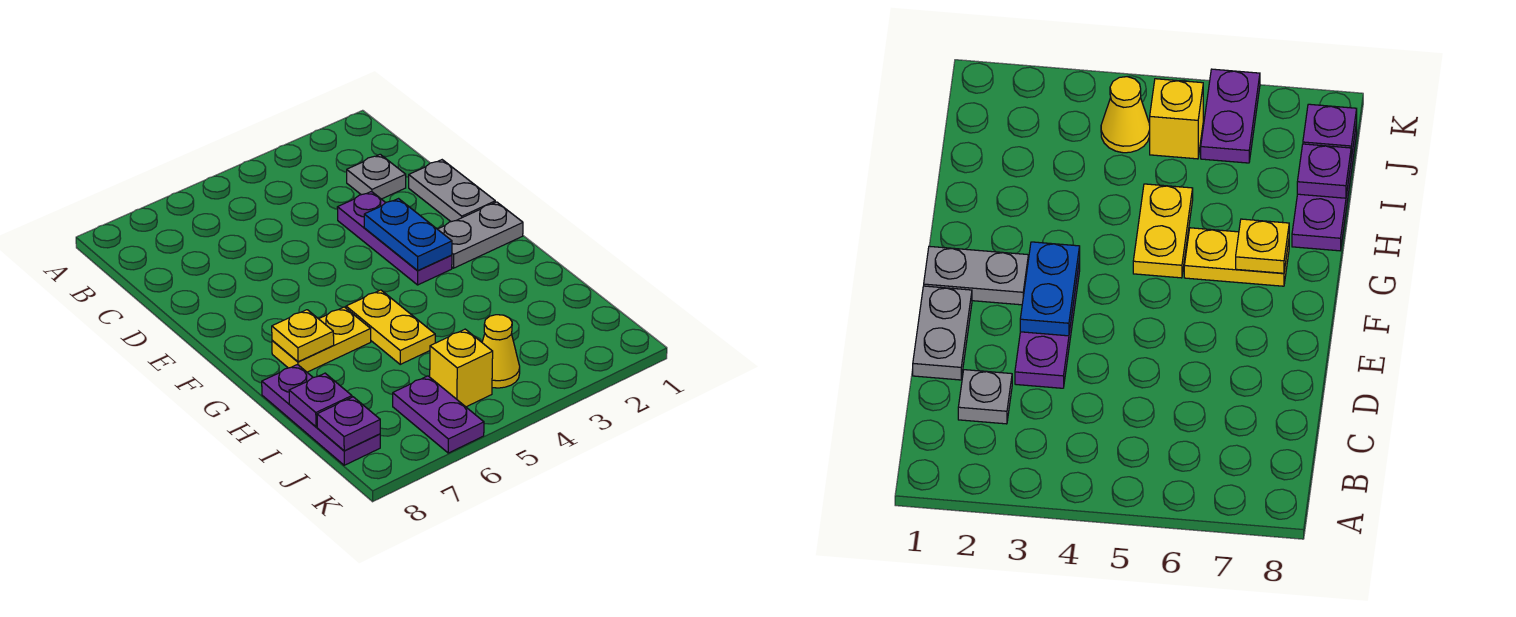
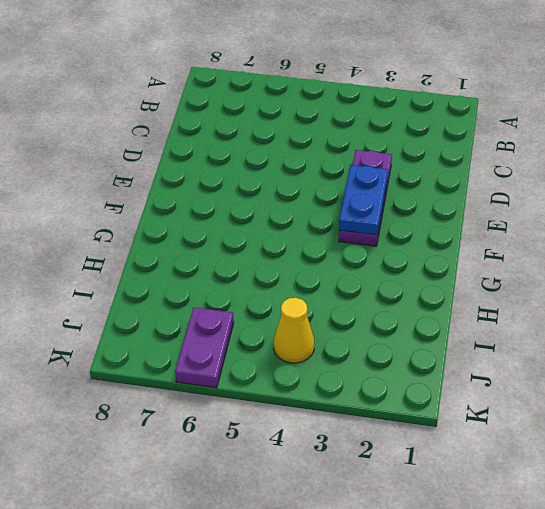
none -> grey 1x1 plate [347,154,406,199]
none -> grey 1x2 plate [409,160,495,222]
none -> grey 1x2 plate [438,202,523,268]

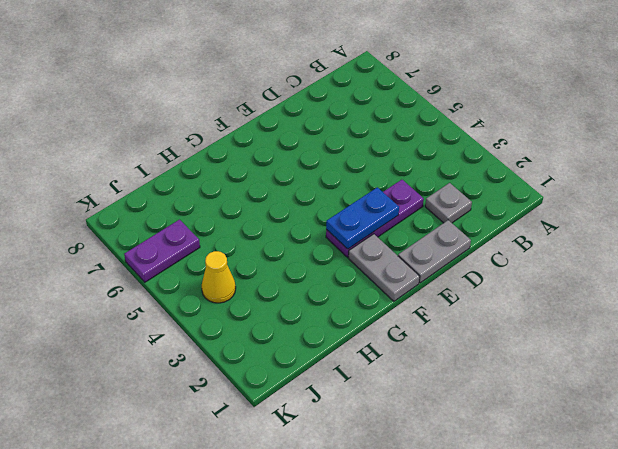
none -> yellow 1x2 plate [346,290,435,364]
none -> yellow 1x2 plate [272,307,371,372]
none -> purple 1x3 plate [262,365,380,465]

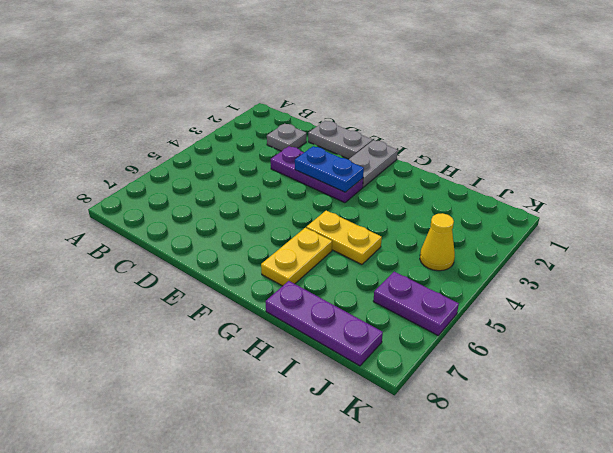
none -> yellow 1x1 brick [430,329,493,407]
none -> yellow 1x1 plate [272,310,334,362]
none -> purple 1x1 plate [289,373,352,427]

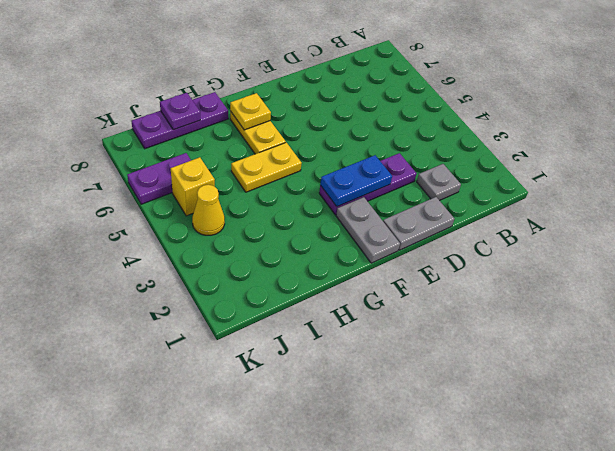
none -> purple 1x1 plate [317,397,380,451]

